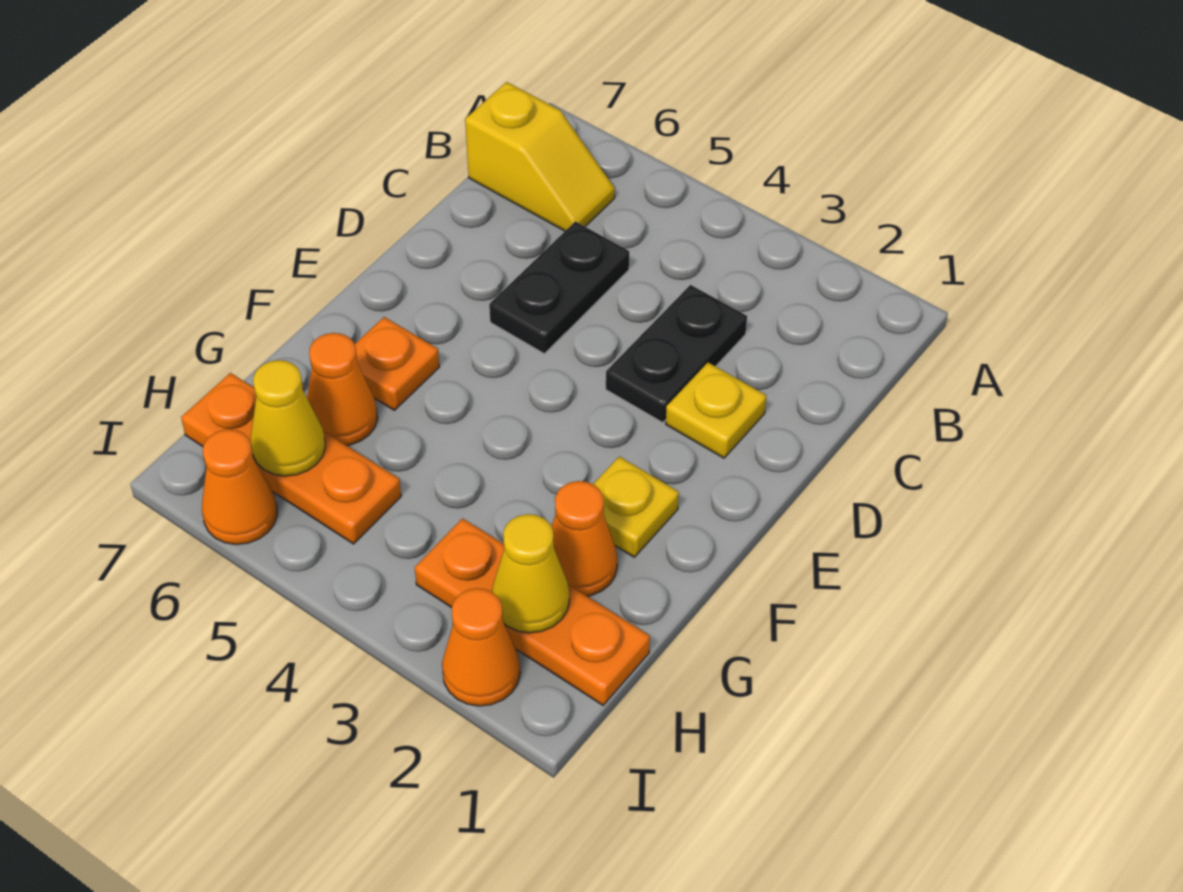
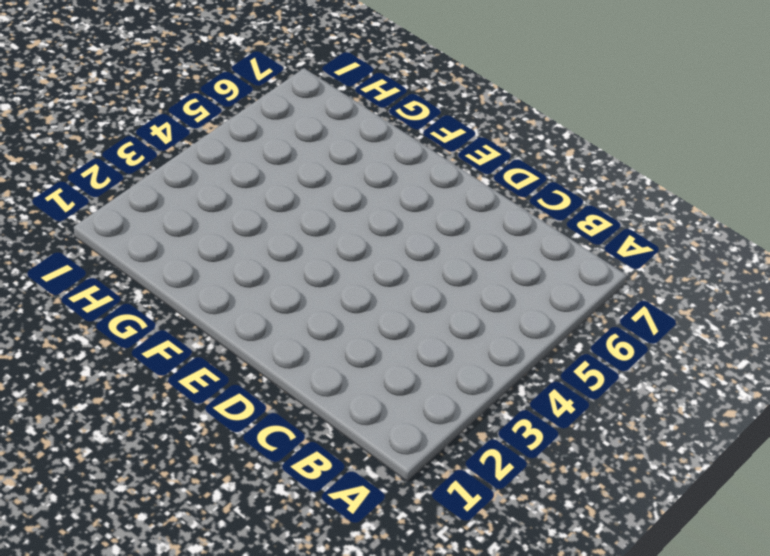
none -> yellow 1x2 slope [465,82,615,231]
none -> black 1x2 plate [606,285,747,422]
none -> black 1x2 plate [489,221,629,354]

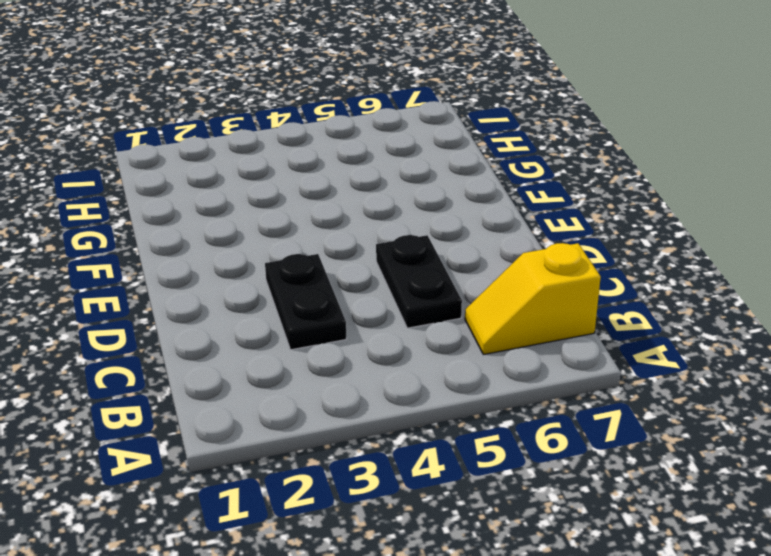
none -> yellow 1x1 plate [666,363,766,458]
none -> yellow 1x1 plate [593,456,679,557]
none -> orange 1x1 plate [355,317,439,410]

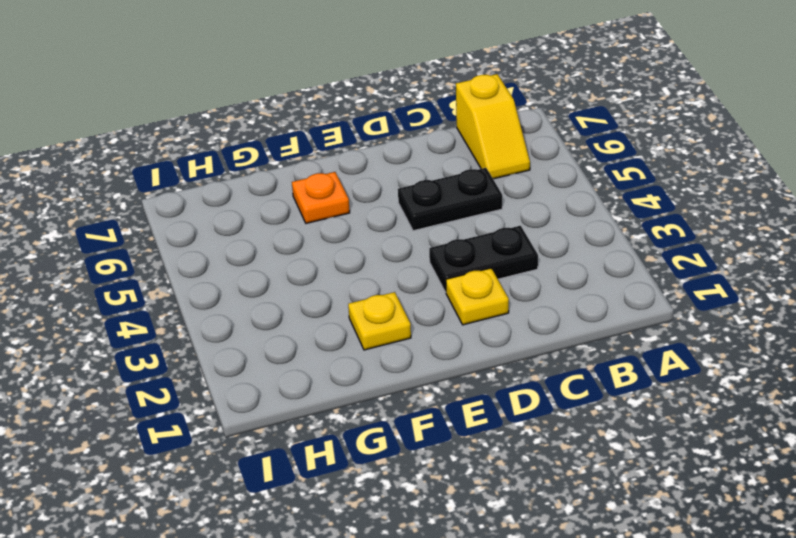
none -> orange 1x1 cone [551,481,617,596]
none -> orange 1x1 cone [307,333,378,445]
none -> orange 1x3 plate [415,518,650,705]

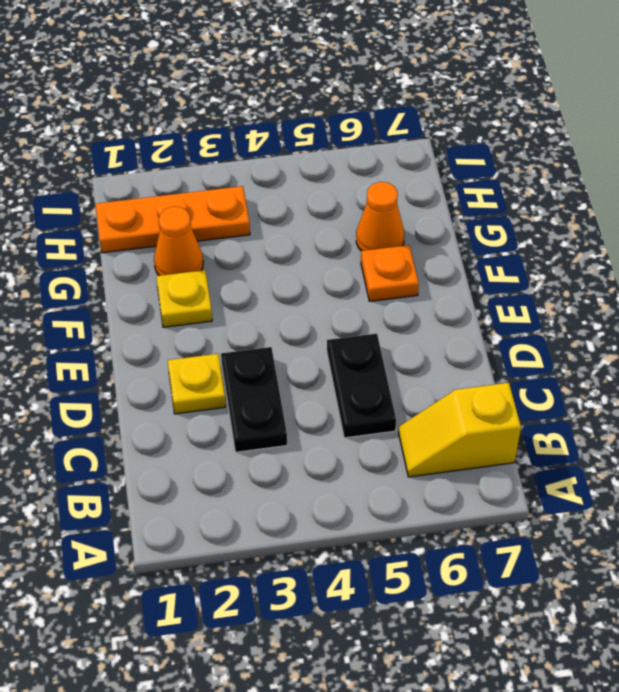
none -> orange 1x3 plate [181,373,401,544]
none -> orange 1x1 cone [442,588,520,706]
none -> orange 1x1 cone [202,429,277,544]

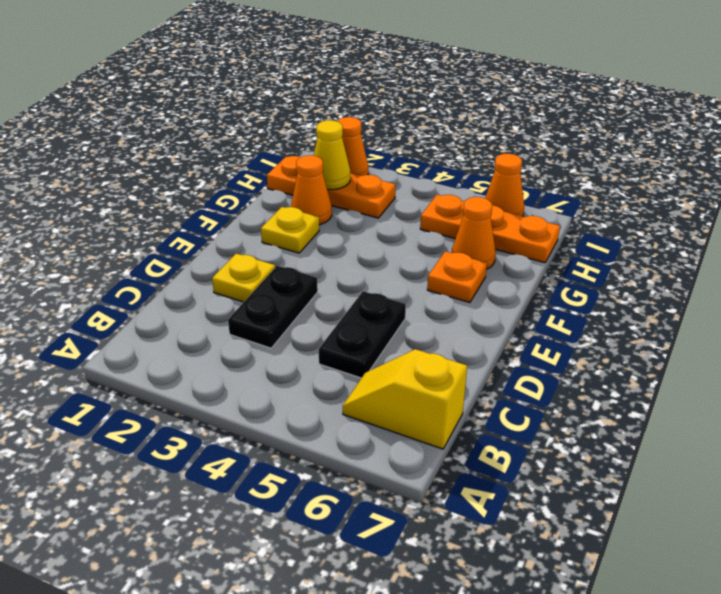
none -> yellow 1x1 cone [251,360,325,476]

